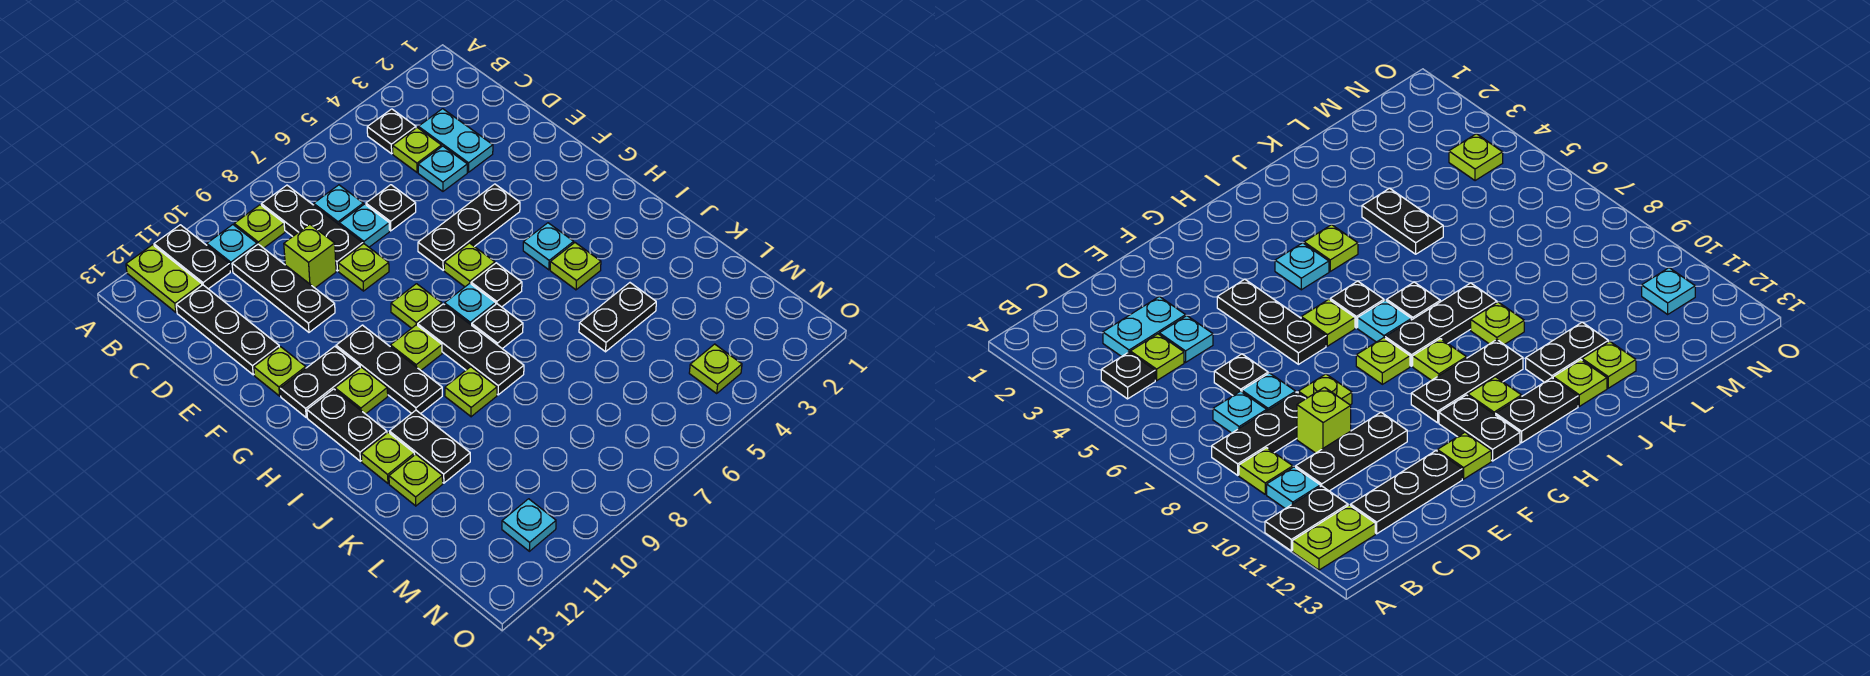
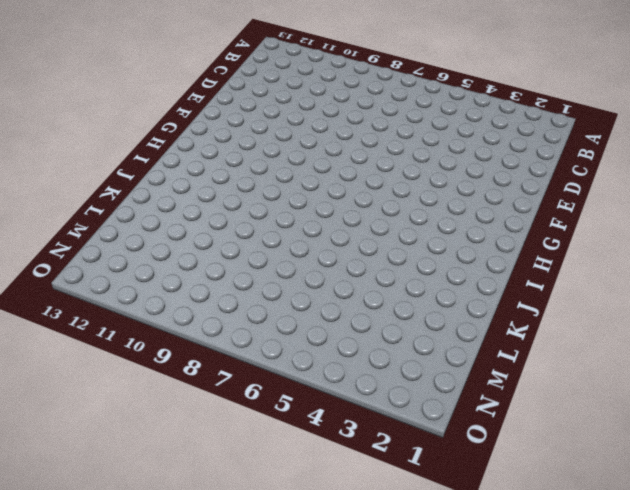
none -> black 1x2 plate [154,225,230,289]
none -> lime 1x2 plate [126,245,202,312]
none -> black 1x1 plate [367,109,416,154]
none -> black 1x3 plate [261,185,363,271]

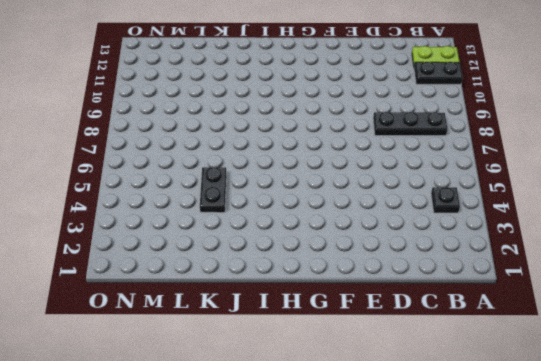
none -> lime 1x1 plate [234,205,285,248]
none -> cyan 1x1 plate [207,225,257,271]
none -> cyan 1x2 plate [418,109,493,172]
none -> lime 1x1 plate [393,128,442,173]

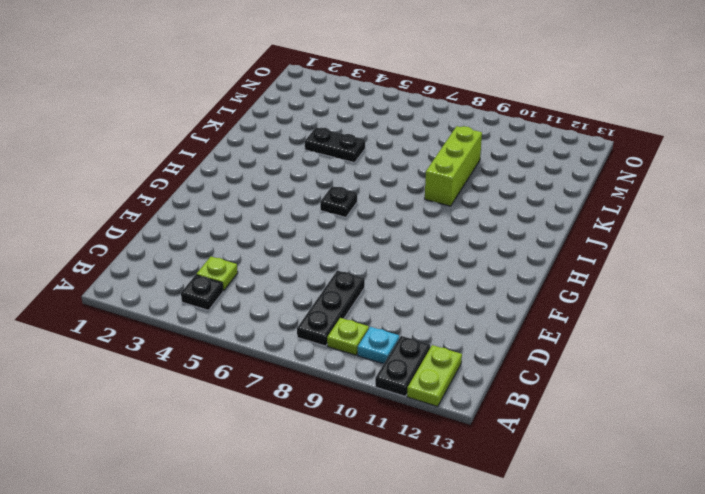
lime 1x3 brick [425,126,482,206] -> lime 1x1 plate [445,367,497,417]
none -> cyan 1x2 plate [418,109,493,172]
none -> cyan 1x1 plate [314,185,363,224]
none -> black 1x3 plate [232,244,335,332]
none -> black 1x3 plate [176,285,279,375]

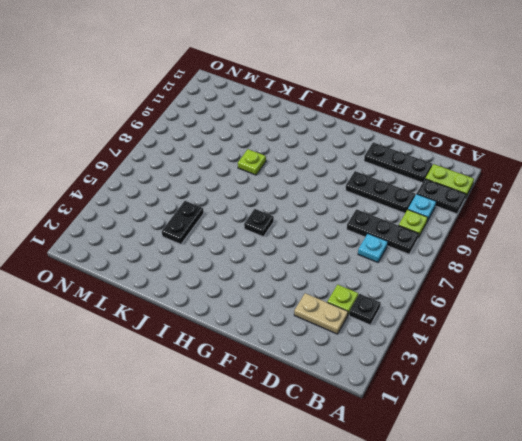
tan 1x2 plate [294,293,348,334] -> cyan 1x2 plate [418,109,493,172]
none -> cyan 1x1 plate [418,146,467,191]
none -> black 1x1 plate [366,185,416,231]
none -> cyan 1x1 plate [339,204,390,247]
none -> lime 1x1 brick [284,224,336,288]

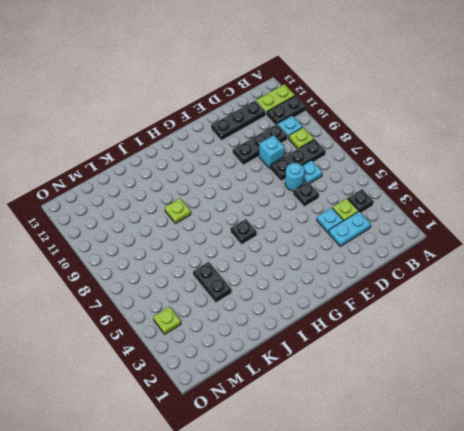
cyan 1x1 round brick [285,163,304,191] -> cyan 1x1 plate [339,204,390,247]
cyan 1x1 brick [259,135,285,168] -> lime 1x1 brick [284,224,336,288]
none -> lime 1x1 plate [338,244,389,291]
none -> black 1x3 plate [418,184,520,270]
none -> lime 1x1 plate [254,347,306,396]
none -> lime 1x1 plate [444,243,495,287]

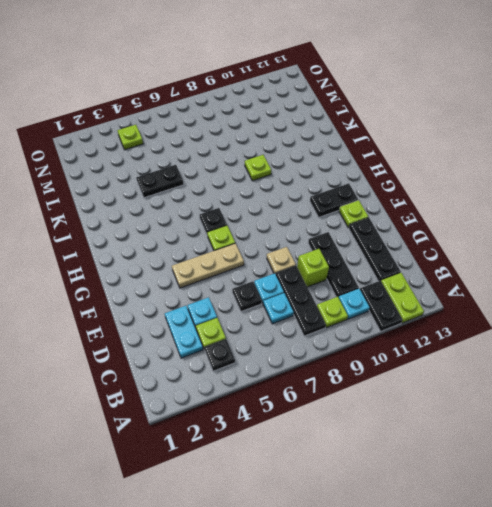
tan 1x1 plate [267,247,296,274] -> lime 1x1 plate [338,244,389,291]
tan 1x3 plate [172,243,244,288] -> black 1x3 plate [418,184,520,270]
none -> lime 1x1 plate [391,284,442,328]
none -> black 1x3 plate [336,325,442,414]
none -> cyan 1x1 plate [523,223,574,270]
none -> cyan 1x1 plate [445,283,496,325]

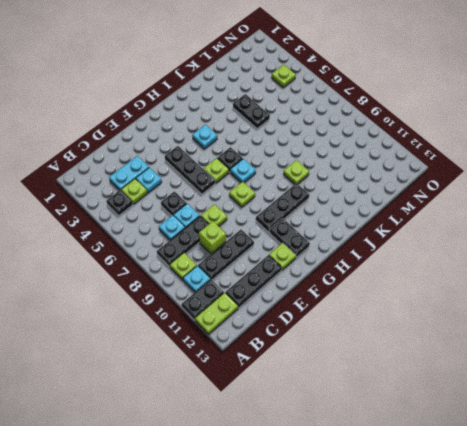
none -> black 1x3 plate [418,304,524,395]
none -> lime 1x1 plate [390,325,442,370]
none -> lime 1x1 plate [335,367,388,414]
none -> black 1x2 plate [307,389,387,461]

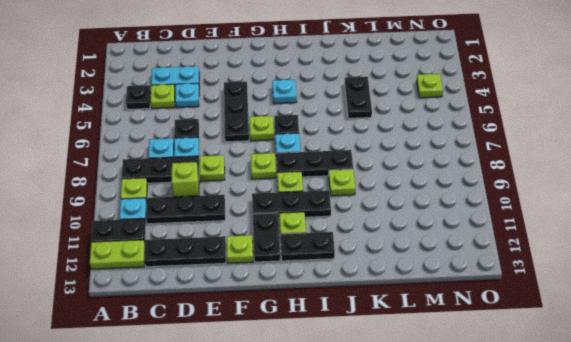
none -> lime 1x1 plate [550,243,601,290]
none -> black 1x1 plate [472,304,523,349]
none -> black 1x2 plate [389,410,470,483]
none -> lime 1x1 plate [361,432,415,483]

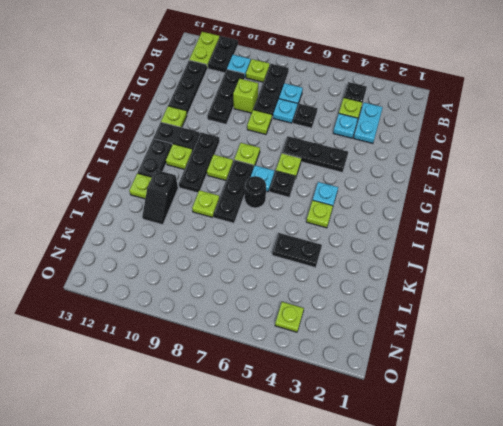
black 1x1 round brick [244,176,266,208] -> black 1x1 plate [472,304,523,349]
black 1x2 slope [142,170,178,225] -> black 1x2 plate [389,410,470,483]
none -> lime 1x1 plate [389,454,443,506]
none -> cyan 1x1 plate [502,499,556,551]

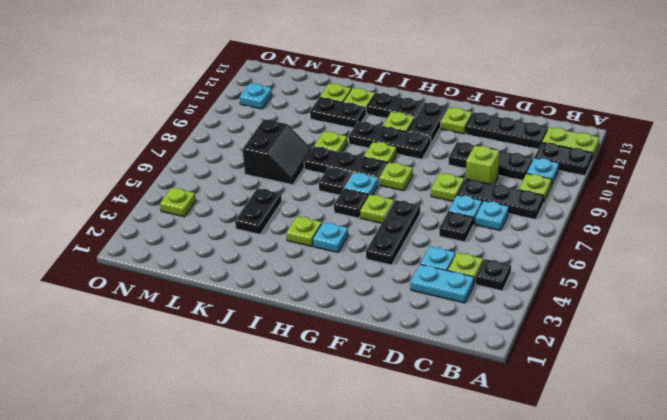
black 2x2 slope [242,119,312,185] -> none

